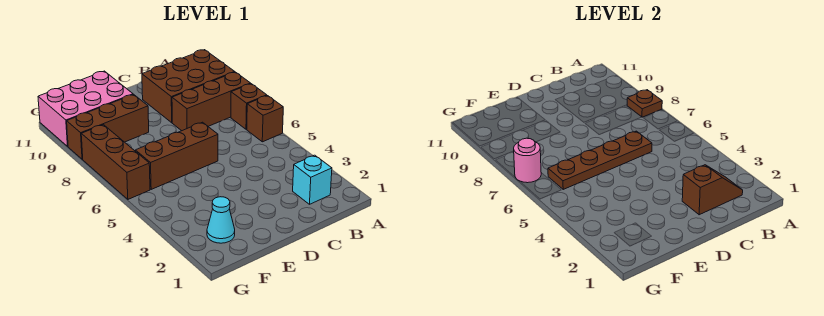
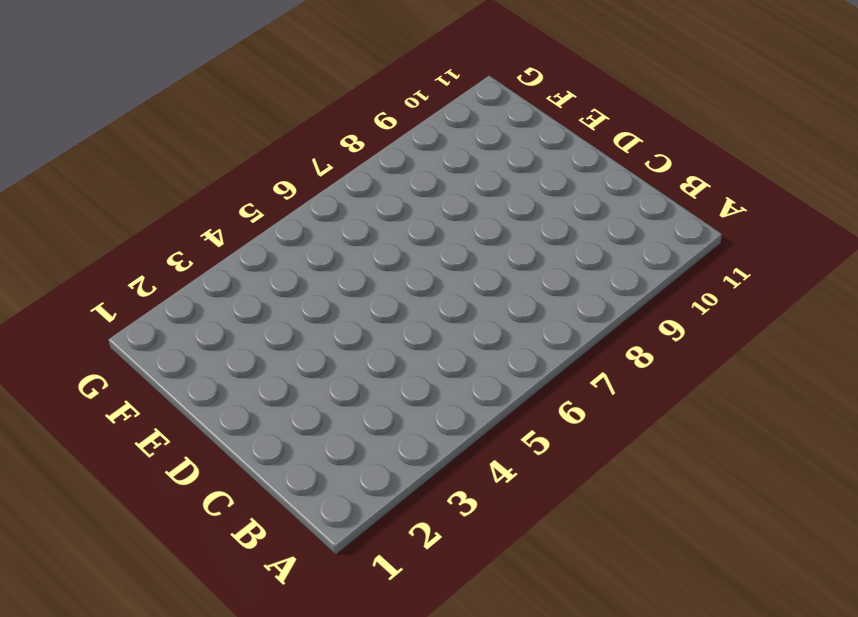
none -> brown 1x1 brick [247,96,283,142]
none -> brown 1x1 brick [231,84,267,129]
none -> brown 1x3 brick [172,72,251,131]

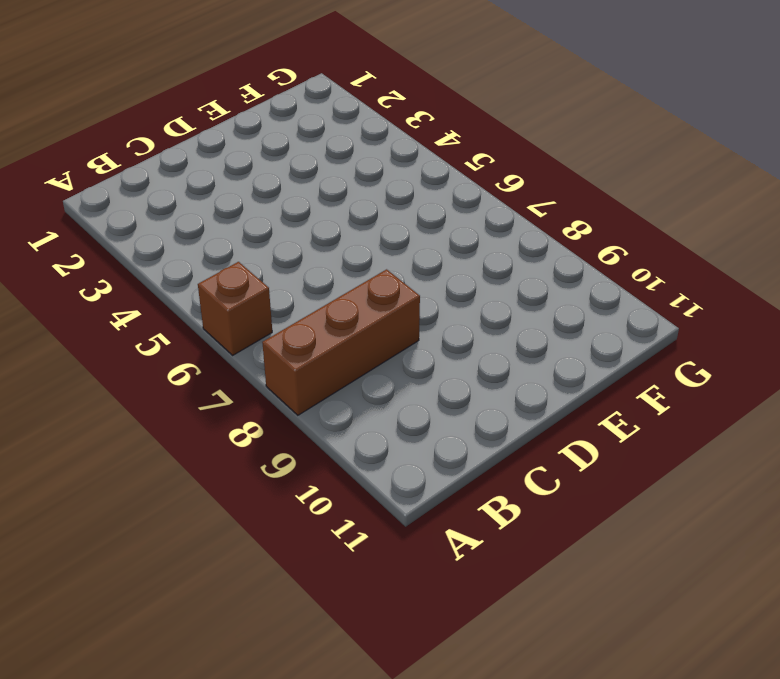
none -> brown 1x1 brick [231,84,267,129]
none -> brown 2x3 brick [142,50,234,123]
none -> cyan 1x1 brick [293,155,332,204]

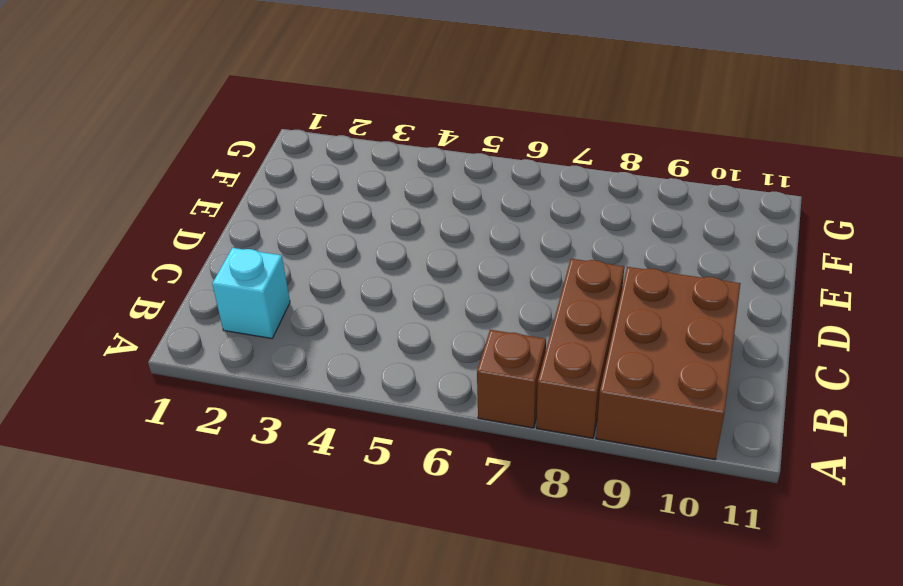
none -> brown 1x1 brick [247,96,283,142]
none -> brown 1x3 brick [135,122,218,189]
none -> brown 1x3 brick [67,94,149,159]

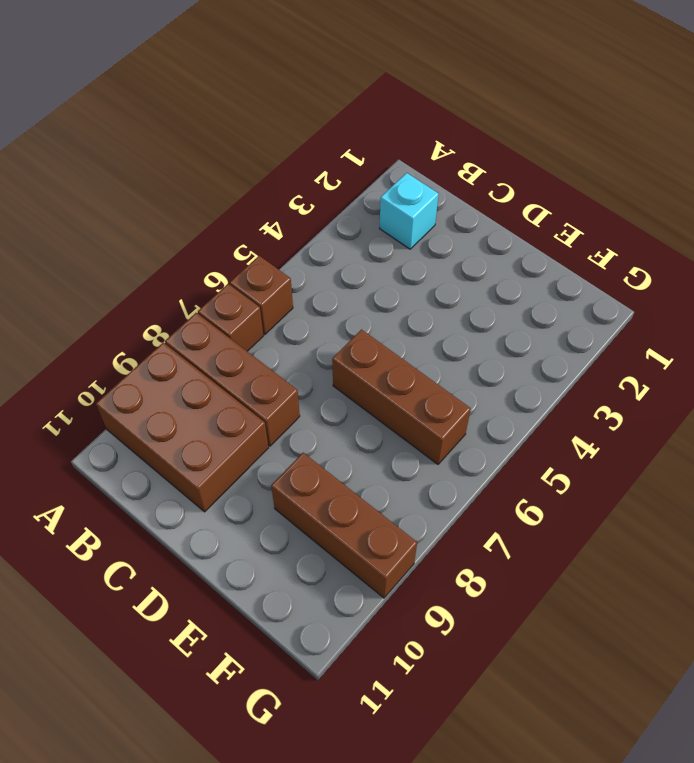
none -> pink 2x3 brick [38,71,133,146]
none -> cyan 1x1 cone [207,197,235,243]
none -> brown 1x3 brick [81,125,150,199]

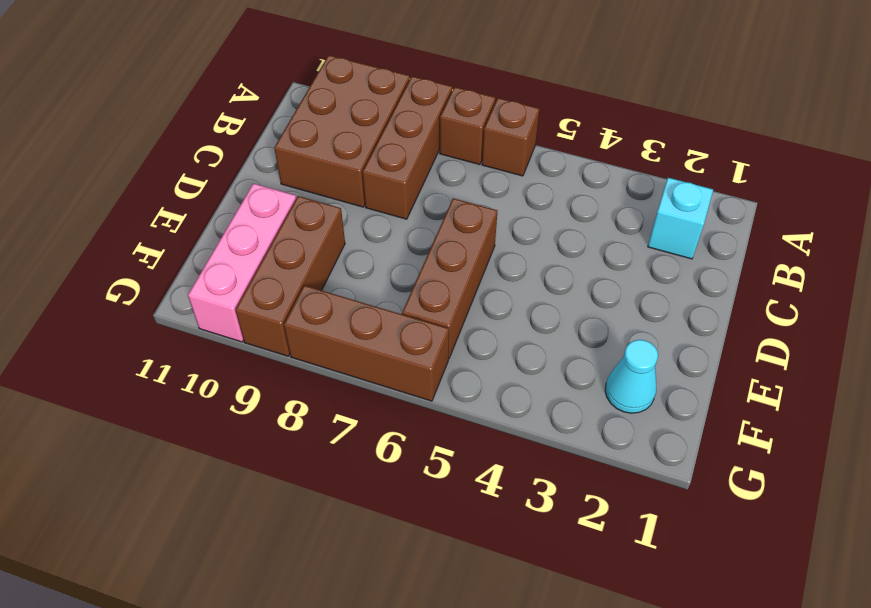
pink 1x3 brick [188,184,296,342] -> pink 2x3 brick [38,71,133,146]
none -> brown 1x1 plate [627,90,662,117]
none -> brown 1x2 slope [682,165,743,215]
none -> brown 1x4 plate [548,131,652,189]

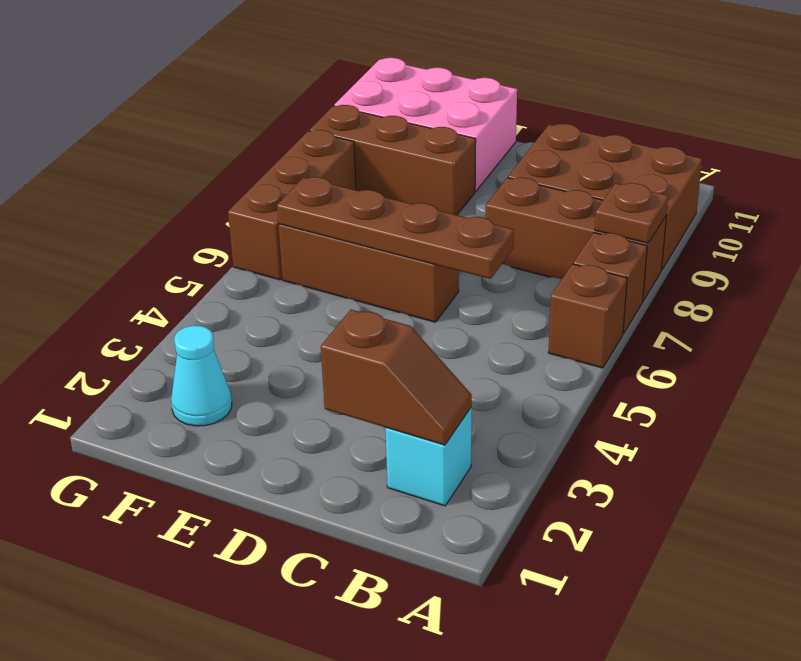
none -> pink 1x1 round brick [514,138,541,183]

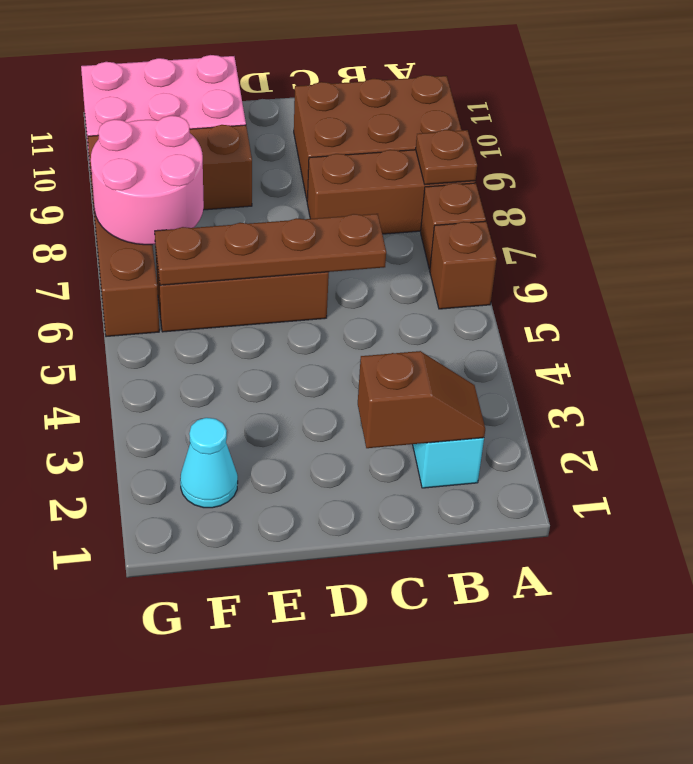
pink 2x2 round brick [91,116,204,245] -> pink 1x1 round brick [514,138,541,183]

